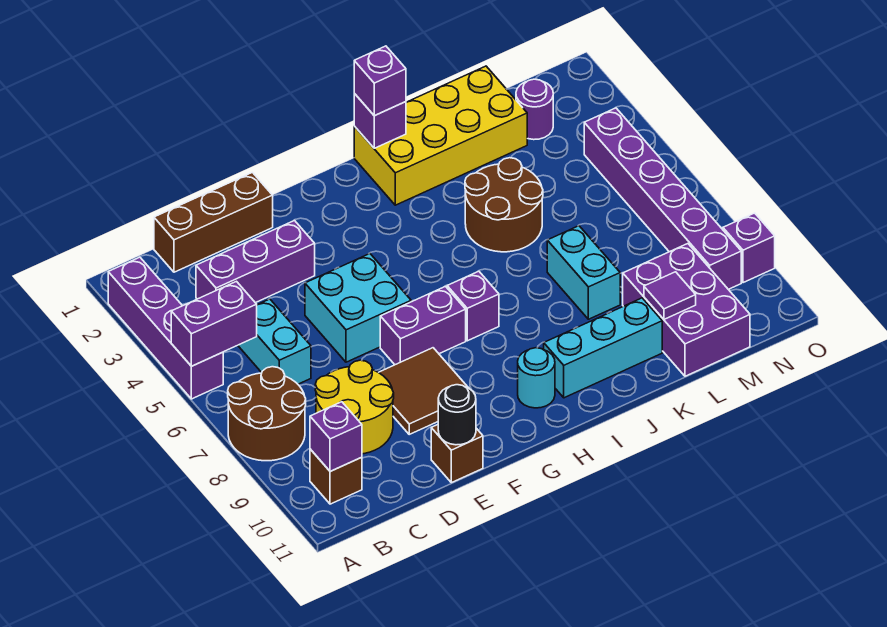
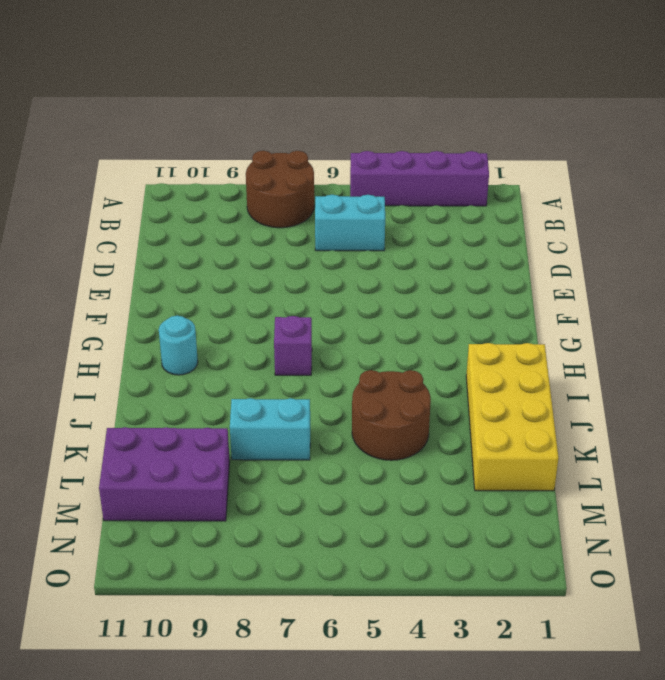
none -> brown 1x1 brick [310,449,362,504]
none -> brown 1x3 brick [154,172,273,272]
none -> purple 1x3 brick [196,221,315,303]

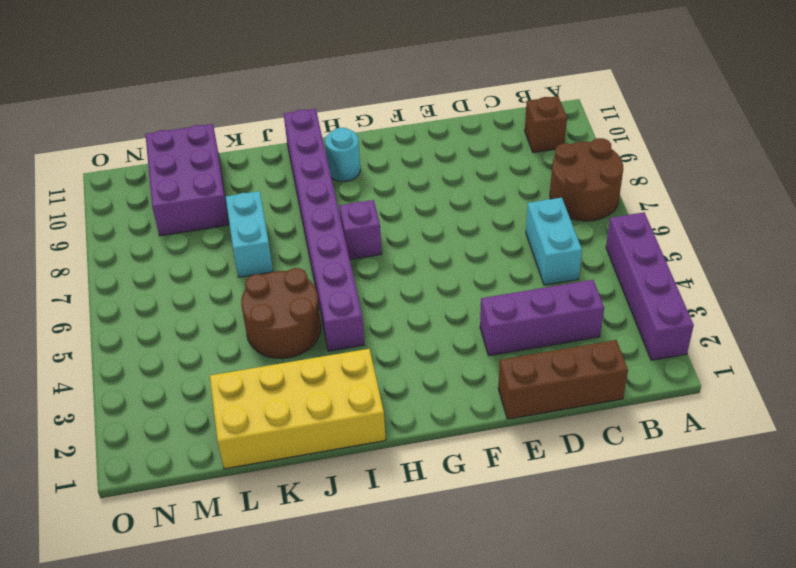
purple 1x8 brick [284,109,364,351] -> cyan 1x3 brick [544,298,662,398]
none -> yellow 2x2 round brick [315,360,394,454]
none -> cyan 2x2 brick [305,254,411,362]
none -> brown 2x2 tile [379,348,468,434]

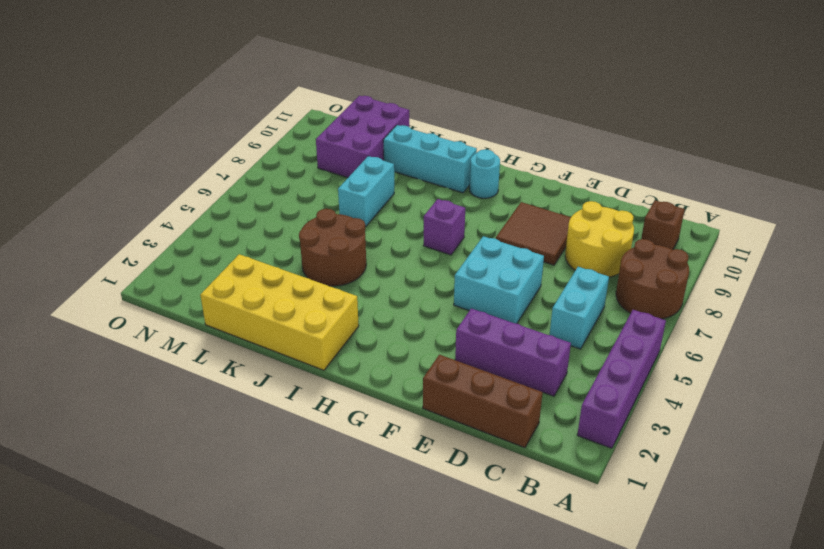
none -> brown 1x1 brick [431,425,483,483]
none -> purple 1x2 brick [380,287,466,365]
none -> purple 1x1 round brick [516,79,553,140]

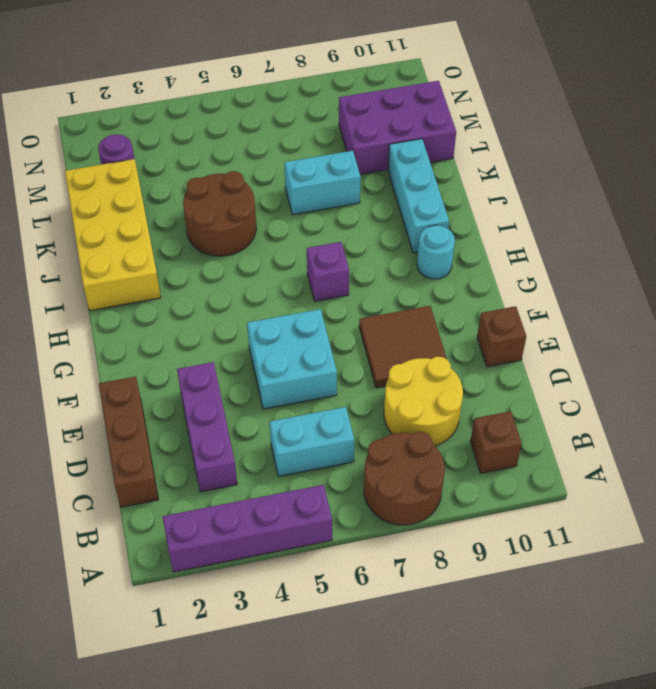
none -> purple 1x2 brick [380,287,466,365]
none -> purple 1x6 brick [584,108,741,289]
none -> purple 1x1 brick [723,213,775,283]

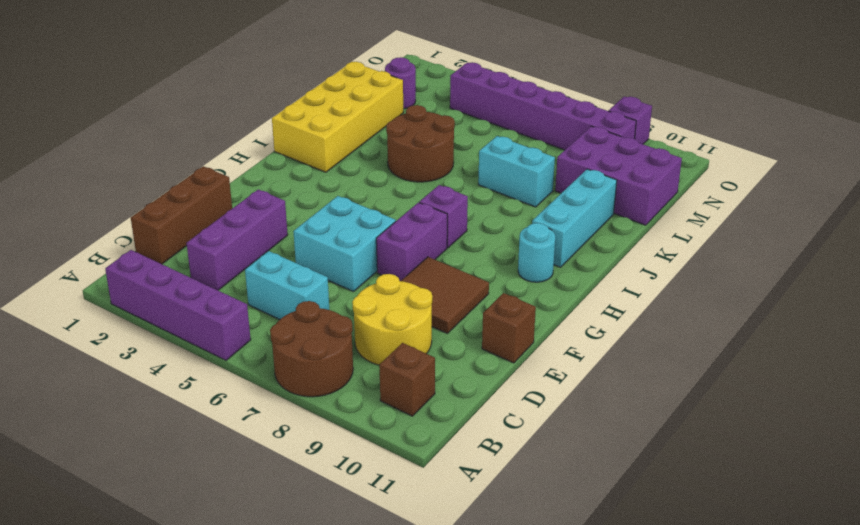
none -> purple 1x2 brick [171,281,257,366]
none -> purple 1x1 brick [310,402,362,472]
none -> black 1x1 round brick [438,385,476,445]

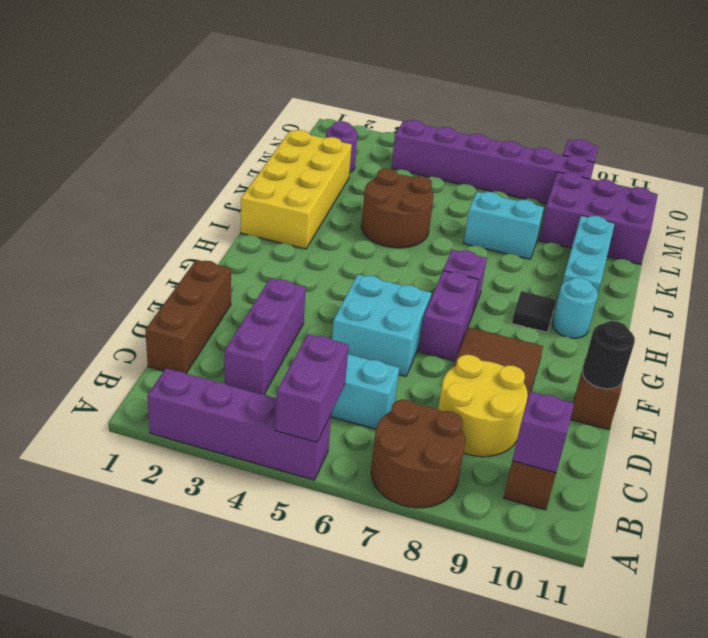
black 1x1 tile [512,291,556,332] -> none
none -> purple 1x1 brick [354,94,406,148]
none -> purple 1x1 tile [644,272,696,319]
none -> purple 1x1 brick [354,46,406,116]

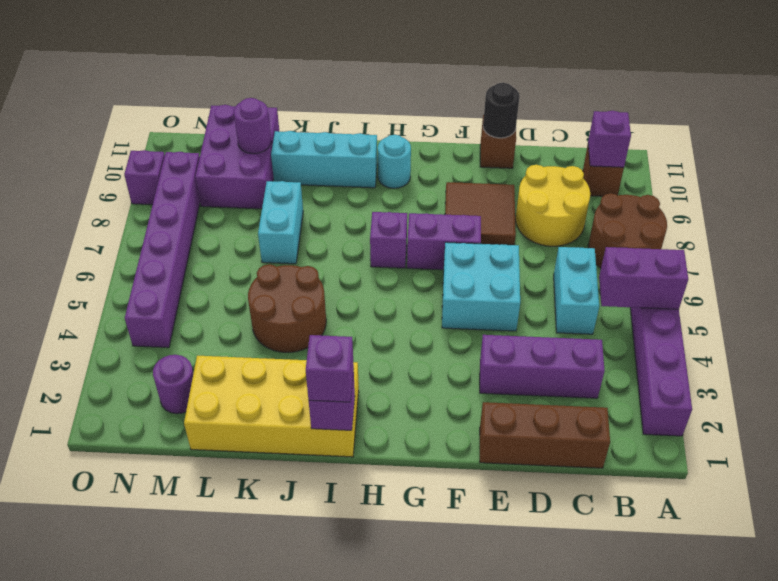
purple 1x1 round brick [234,98,271,154] -> purple 1x1 tile [644,272,696,319]

